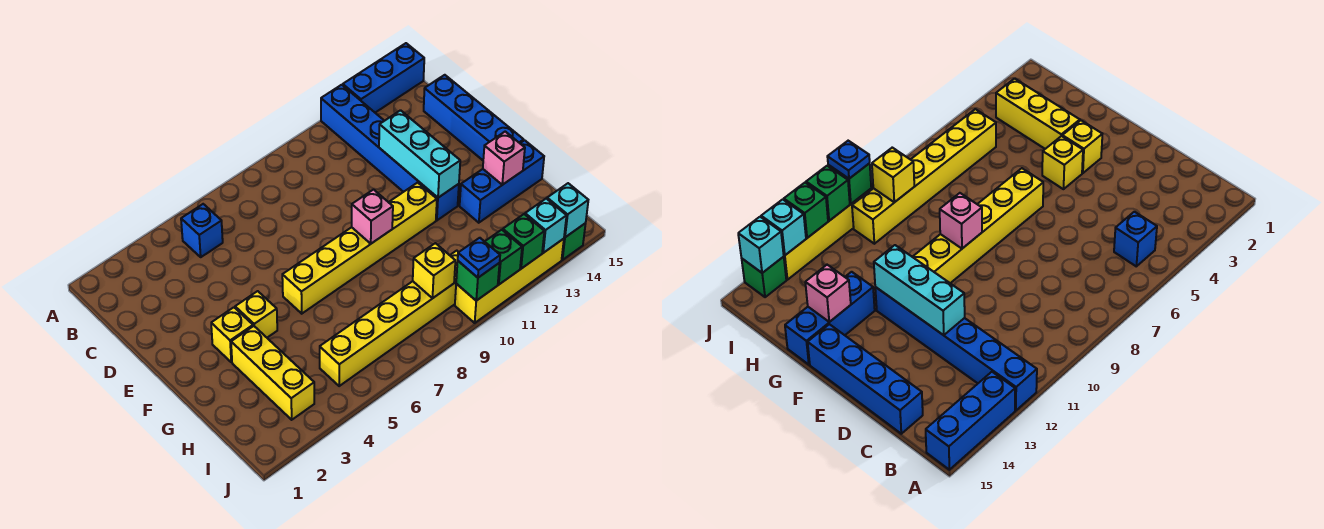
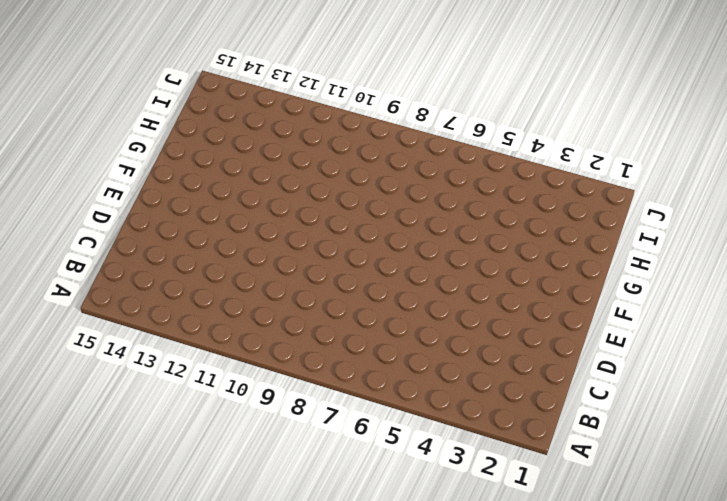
none -> blue 1x6 brick [321,85,459,220]
none -> blue 1x3 brick [343,43,424,113]
none -> blue 1x1 brick [181,204,223,257]

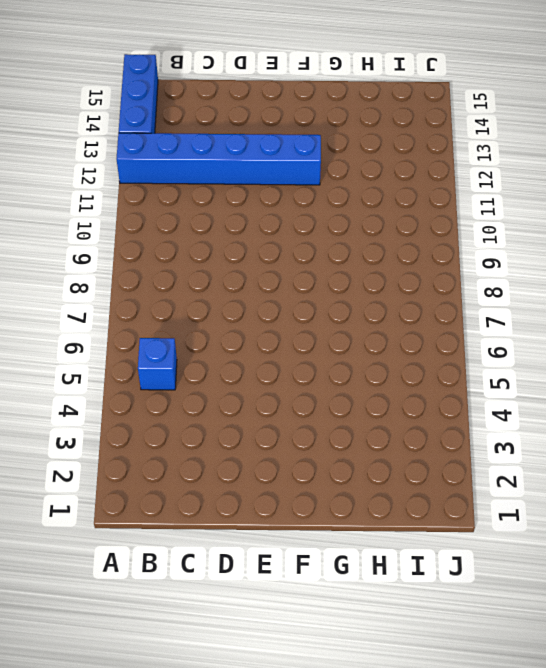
none -> blue 1x4 brick [424,75,524,160]
none -> yellow 1x1 brick [211,307,253,362]
none -> yellow 1x1 brick [235,291,277,338]

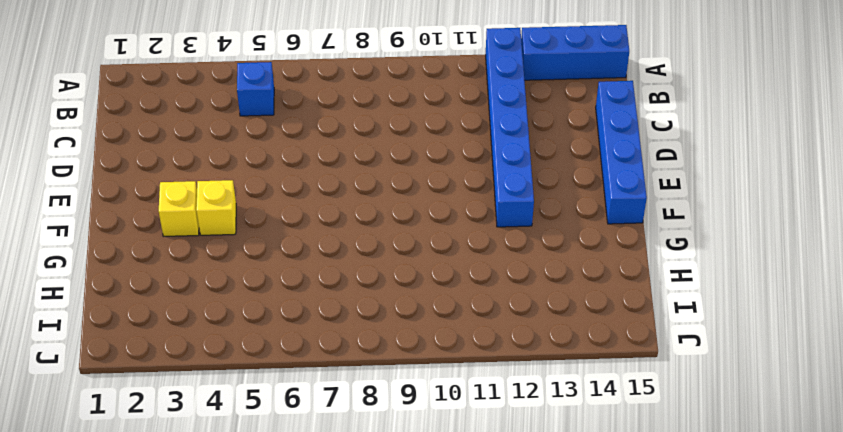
none -> yellow 1x6 brick [282,183,437,314]
none -> yellow 1x3 brick [231,326,314,420]
none -> blue 1x3 brick [460,140,544,223]

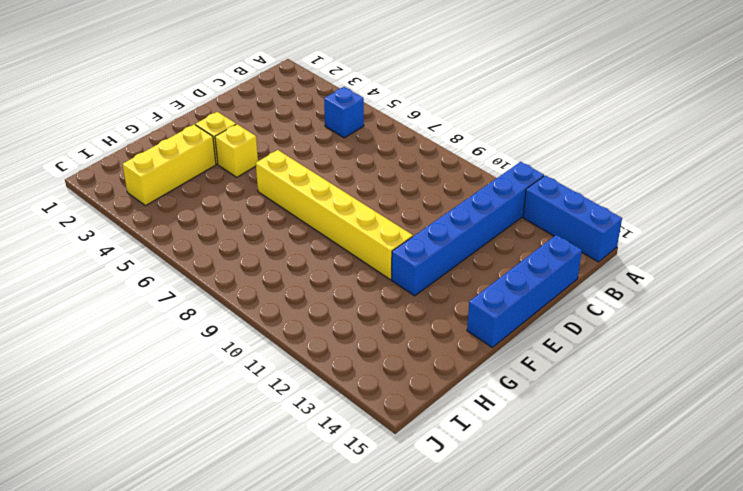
none -> blue 1x3 brick [460,140,544,223]
none -> yellow 1x6 brick [320,251,458,386]
none -> yellow 1x4 brick [455,239,564,323]

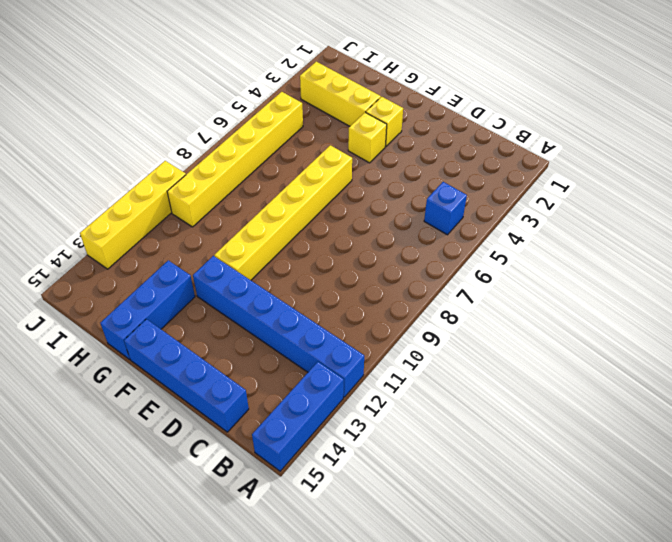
none -> green 1x1 brick [562,223,586,260]
none -> cyan 1x3 brick [379,110,460,198]
none -> pink 1x1 brick [352,190,393,244]

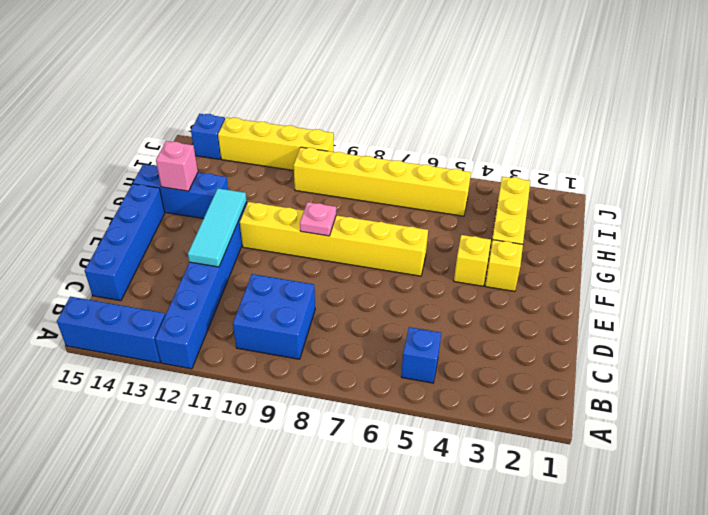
blue 2x2 brick [233,274,315,359] -> none
cyan 1x3 tile [188,188,247,267] -> cyan 1x3 brick [379,110,460,198]
pink 1x1 plate [300,202,336,236] -> pink 1x1 brick [352,190,393,244]
blue 1x1 brick [191,114,225,159] -> green 1x1 brick [562,223,586,260]
none -> yellow 1x1 brick [413,243,455,298]
none -> green 1x1 brick [456,261,500,301]
none -> green 1x1 brick [485,230,522,285]

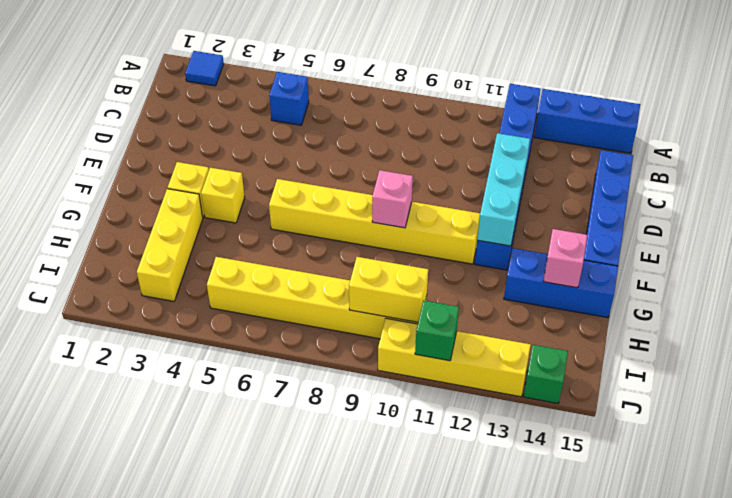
blue 1x1 tile [185,51,224,86] -> none
yellow 1x2 brick [349,257,428,322] -> yellow 1x1 brick [413,243,455,298]
none -> green 1x1 brick [456,261,500,301]
none -> green 1x1 brick [503,214,544,269]
none -> cyan 1x1 brick [525,199,566,253]

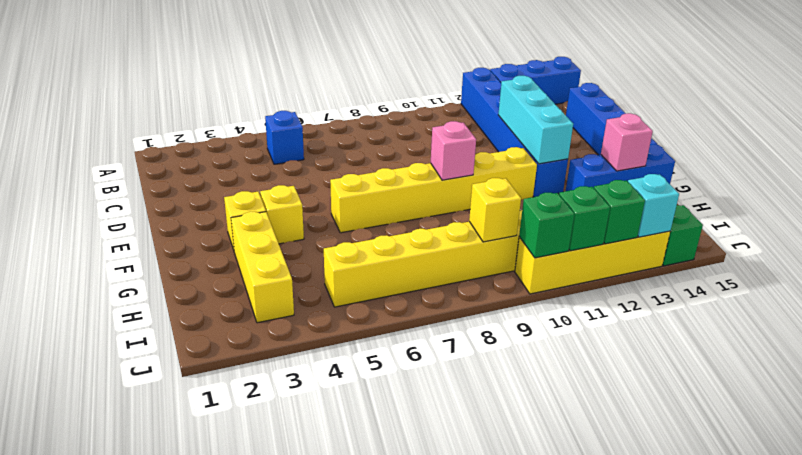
none -> cyan 1x1 brick [547,183,588,237]
none -> blue 1x1 plate [458,238,500,278]

